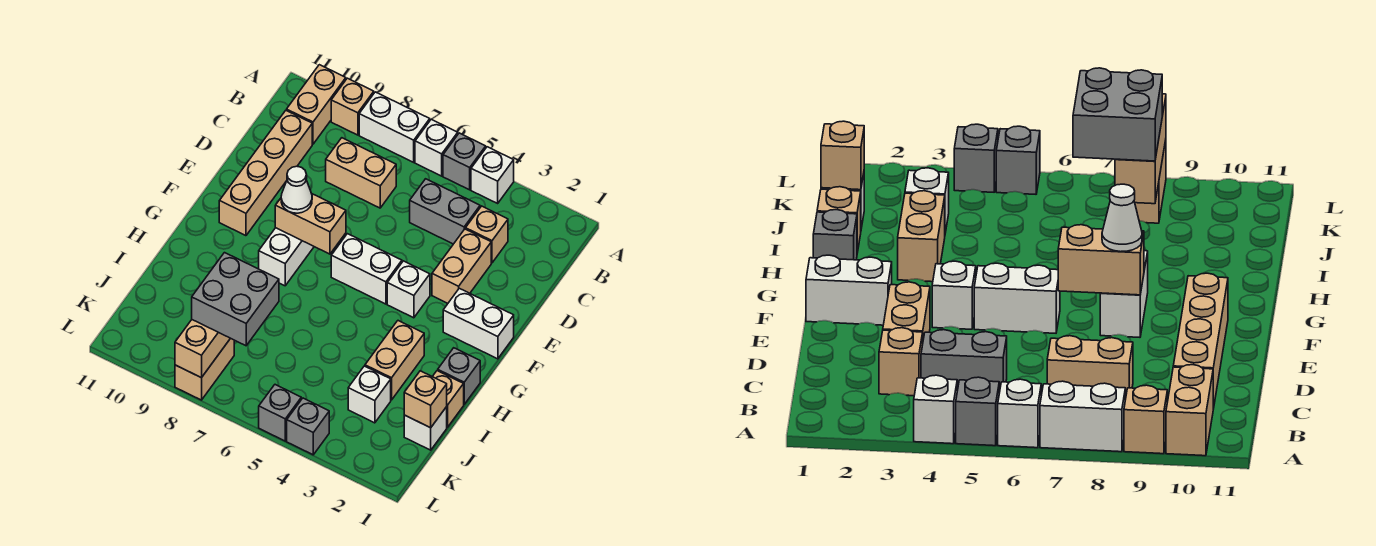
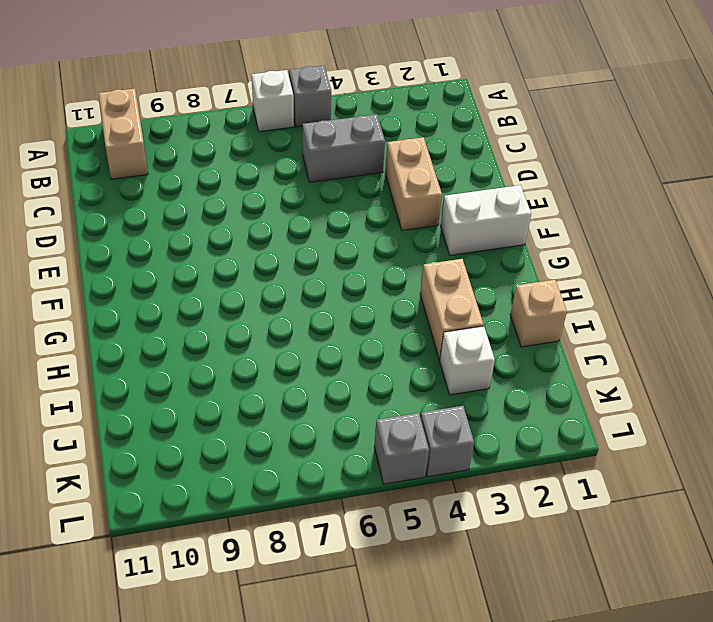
none -> white 1x1 brick [471,147,514,203]
none -> white 1x2 brick [359,92,430,162]
none -> tan 1x1 brick [331,78,374,135]

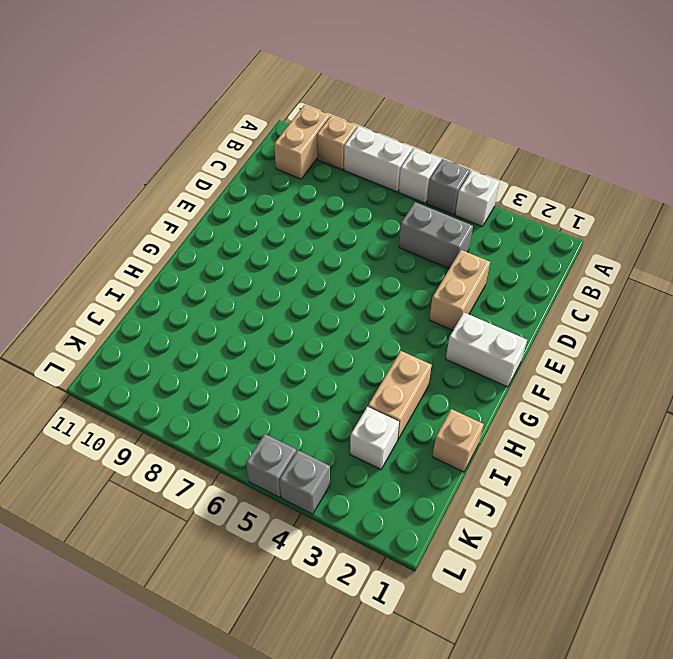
none -> tan 1x1 brick [466,206,508,263]
none -> tan 1x2 brick [326,138,396,208]
none -> tan 1x4 brick [219,110,312,236]

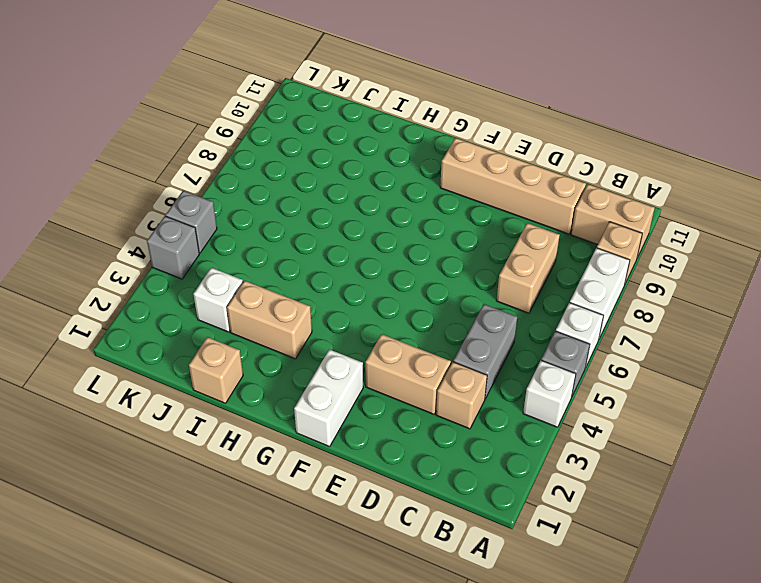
none -> white 1x1 brick [387,261,430,318]
none -> white 1x2 brick [331,234,402,304]
none -> white 1x2 brick [259,228,314,286]

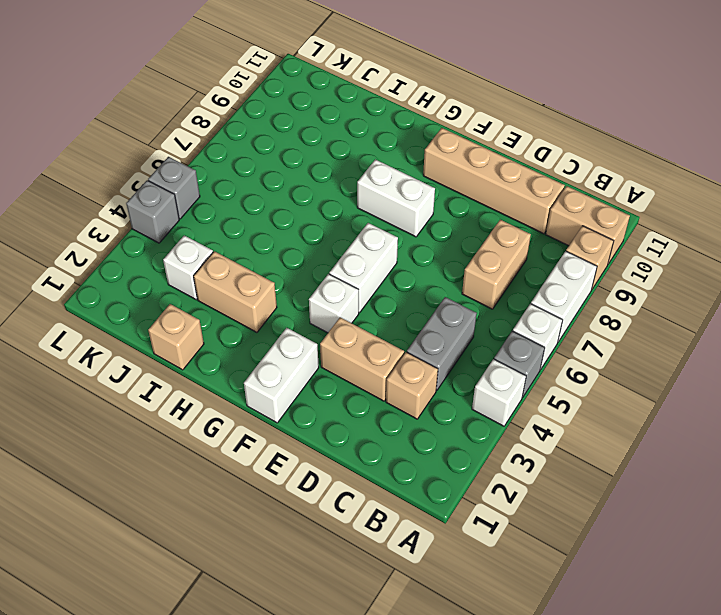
none -> grey 1x1 brick [438,348,480,404]
none -> white 1x1 brick [404,407,447,450]
none -> tan 1x2 brick [175,338,234,400]

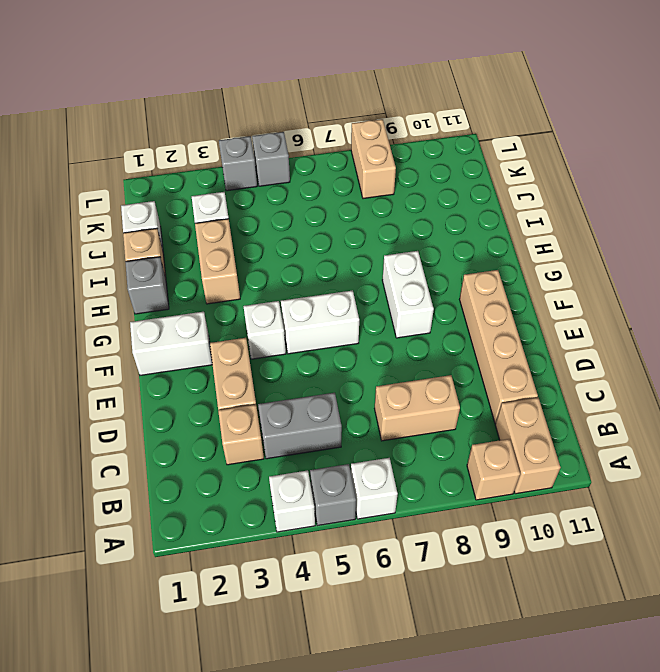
none -> white 1x2 brick [359,92,430,162]
none -> tan 1x2 brick [275,194,346,254]
none -> tan 1x1 brick [404,371,447,428]

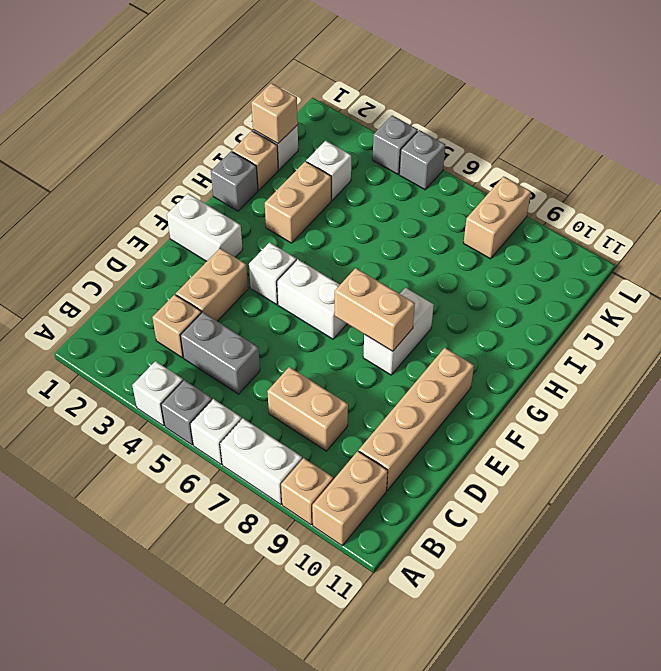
none -> tan 1x3 brick [175,320,230,378]
none -> white 1x1 cone [281,166,312,213]
none -> grey 2x2 brick [192,253,279,346]

